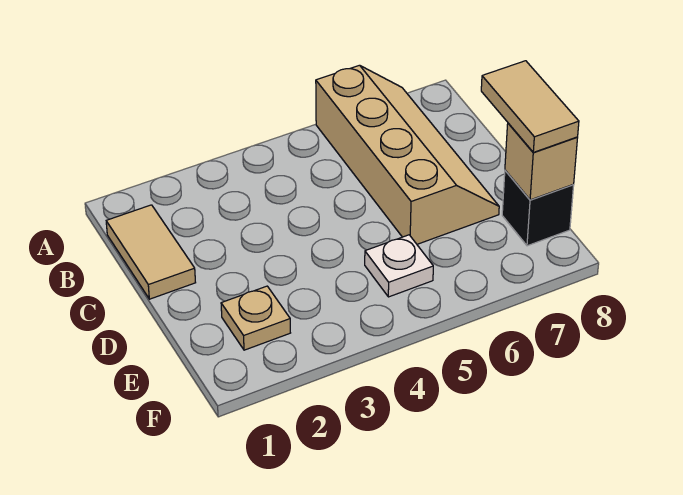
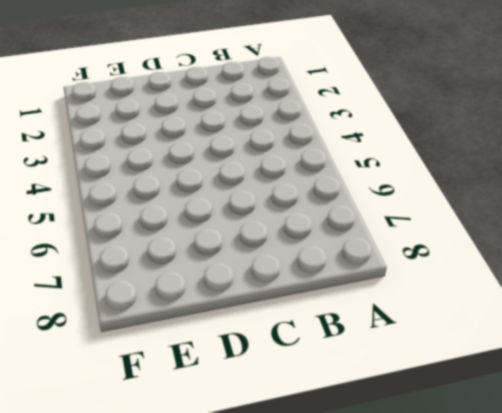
none -> tan 2x4 slope [316,65,499,244]
none -> tan 1x2 tile [106,205,196,299]

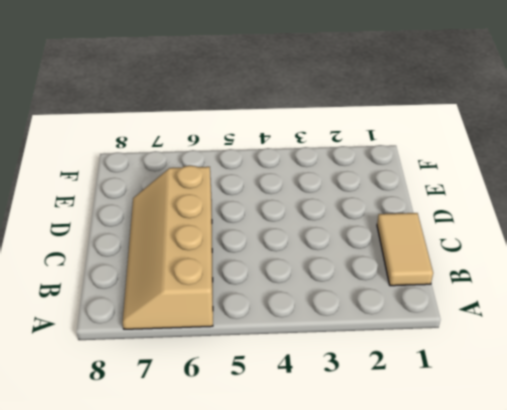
none -> tan 1x1 plate [221,286,290,350]
none -> white 1x1 plate [365,235,433,297]

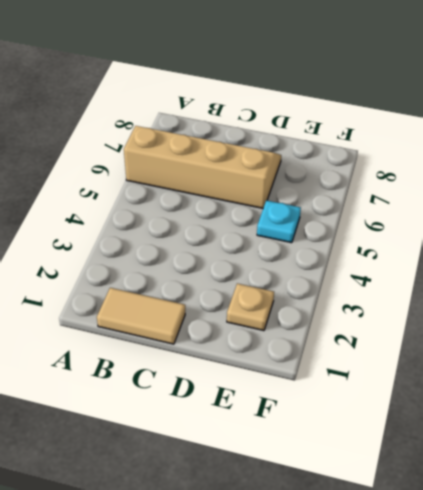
cyan 1x1 plate [257,200,301,243] -> white 1x1 plate [365,235,433,297]
none -> black 1x1 brick [502,170,574,246]
none -> tan 1x1 brick [505,123,578,200]

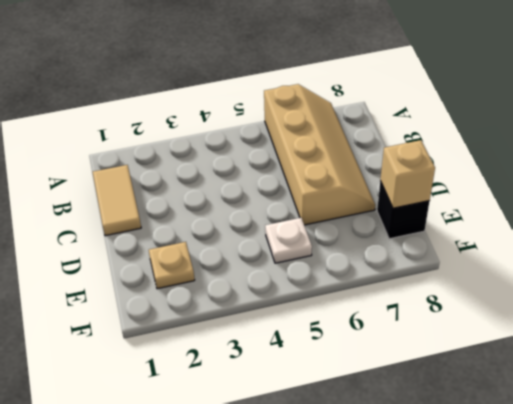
none -> tan 1x2 tile [481,61,579,152]

